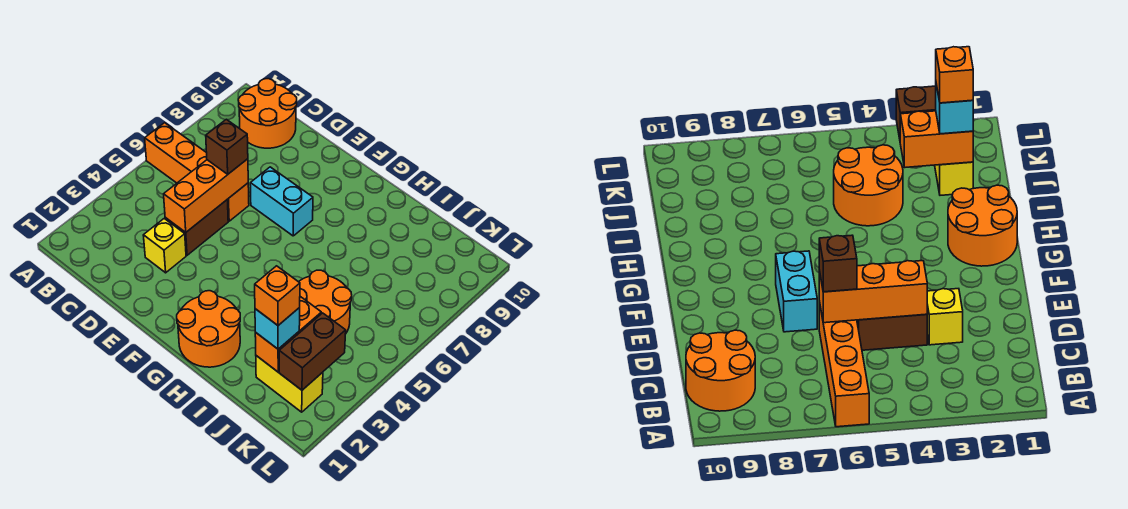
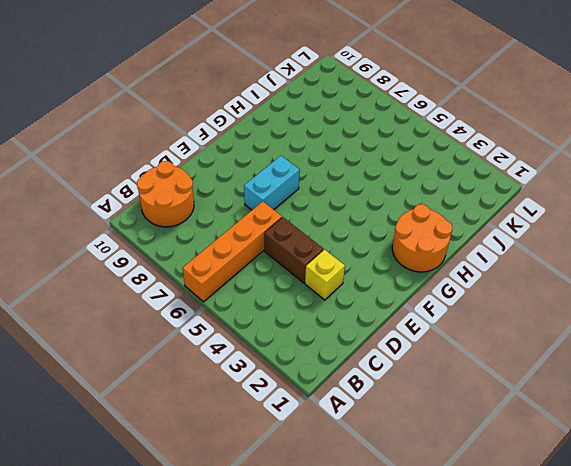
none -> orange 2x2 round brick [299,270,352,334]
none -> yellow 1x2 brick [256,356,323,412]
none -> orange 1x3 brick [164,159,248,232]

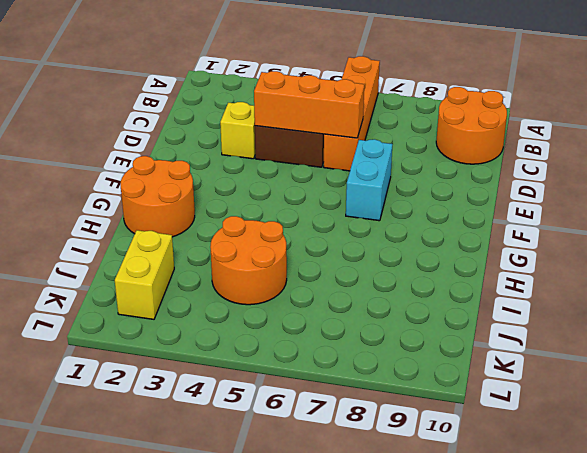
none -> orange 1x2 brick [255,297,321,372]
none -> brown 1x2 brick [279,313,346,390]
none -> brown 1x1 brick [206,119,248,174]

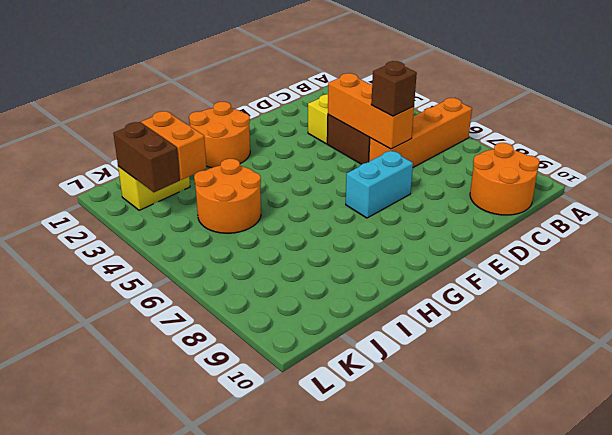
none -> cyan 1x1 brick [255,308,300,349]
none -> orange 1x1 brick [255,266,300,325]

